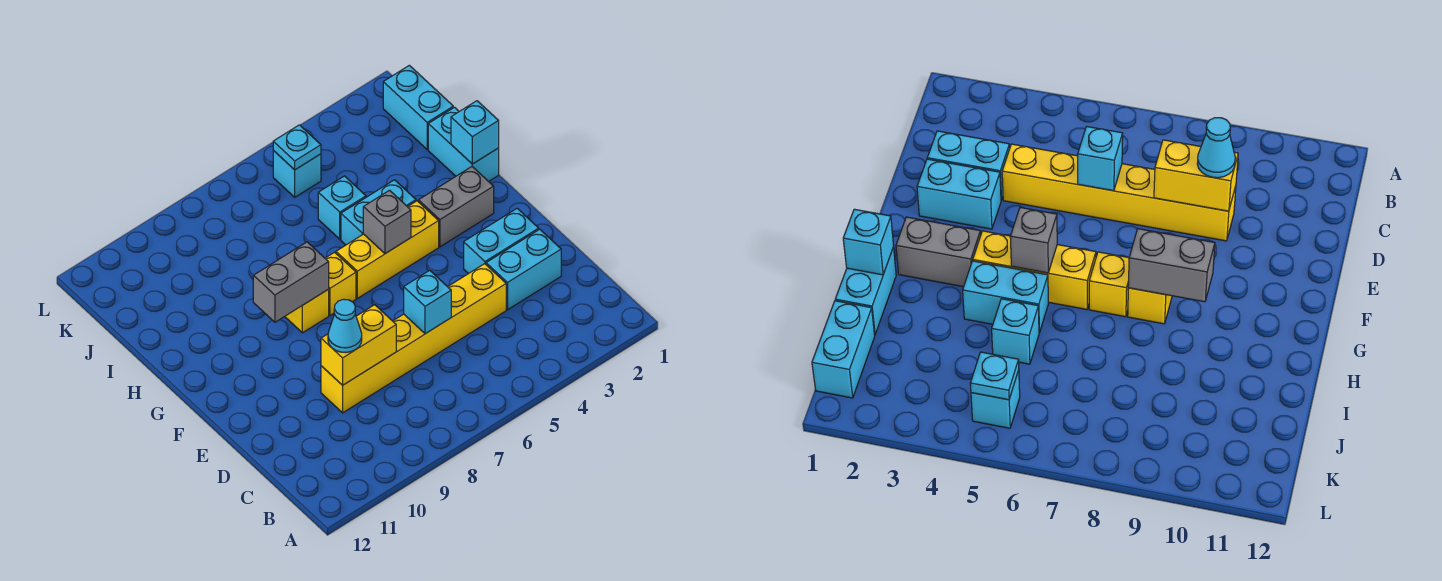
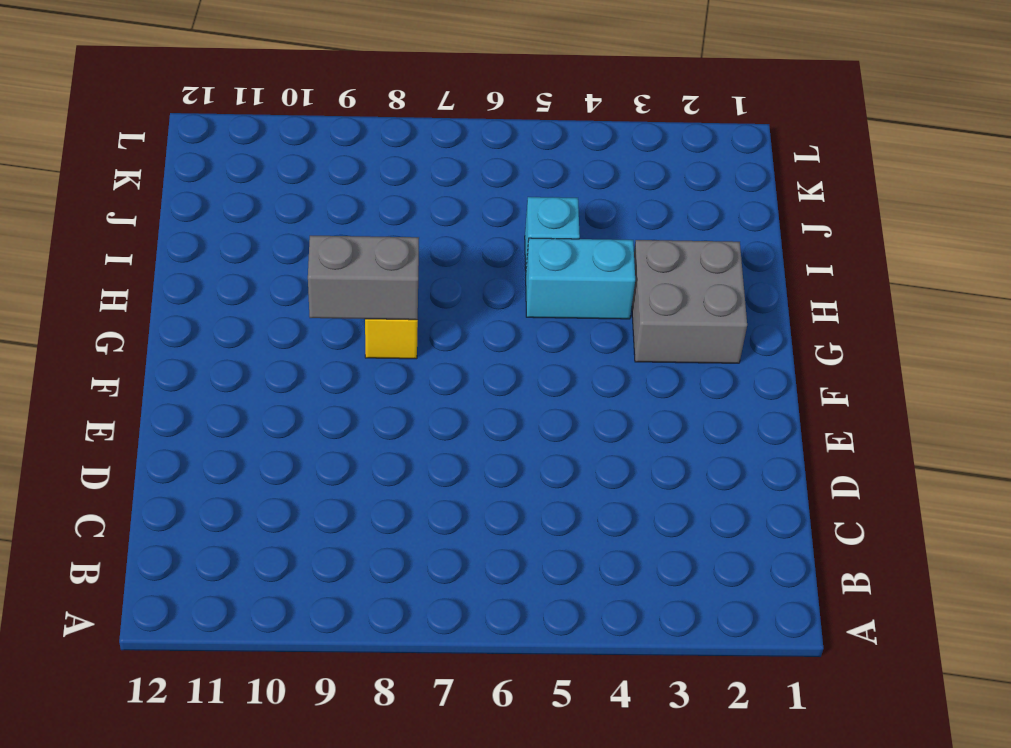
grey 2x2 brick [632,240,747,363] -> grey 1x2 brick [418,167,494,247]
none -> cyan 1x2 brick [486,229,561,310]
none -> yellow 1x6 brick [321,264,506,413]
none -> cyan 1x2 brick [464,208,539,274]

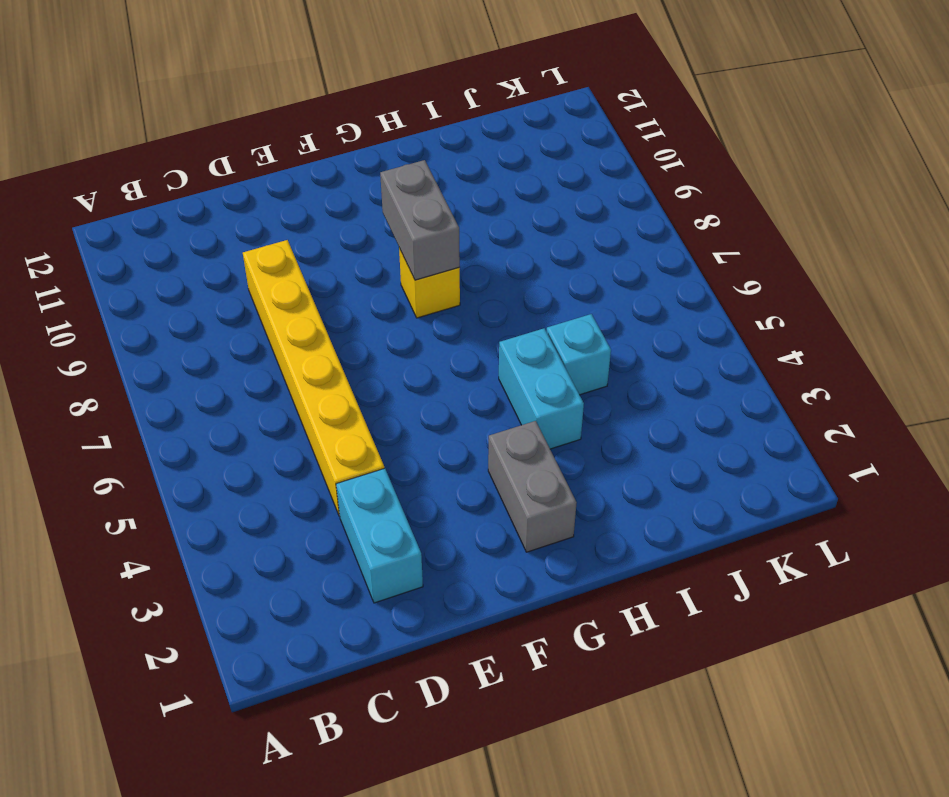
none -> cyan 1x2 brick [464,208,539,274]
none -> yellow 1x3 brick [336,201,439,298]
none -> yellow 1x1 brick [325,252,356,315]

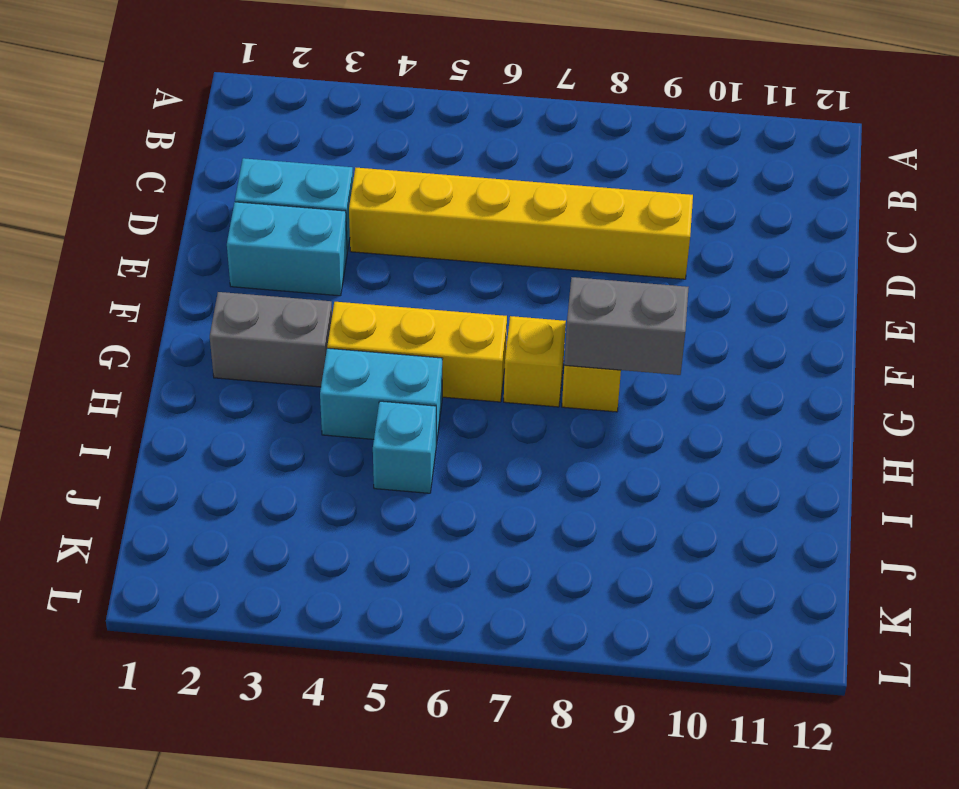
none -> cyan 1x2 brick [428,107,499,181]
none -> cyan 1x2 brick [383,65,453,150]
none -> cyan 1x1 brick [273,151,321,197]

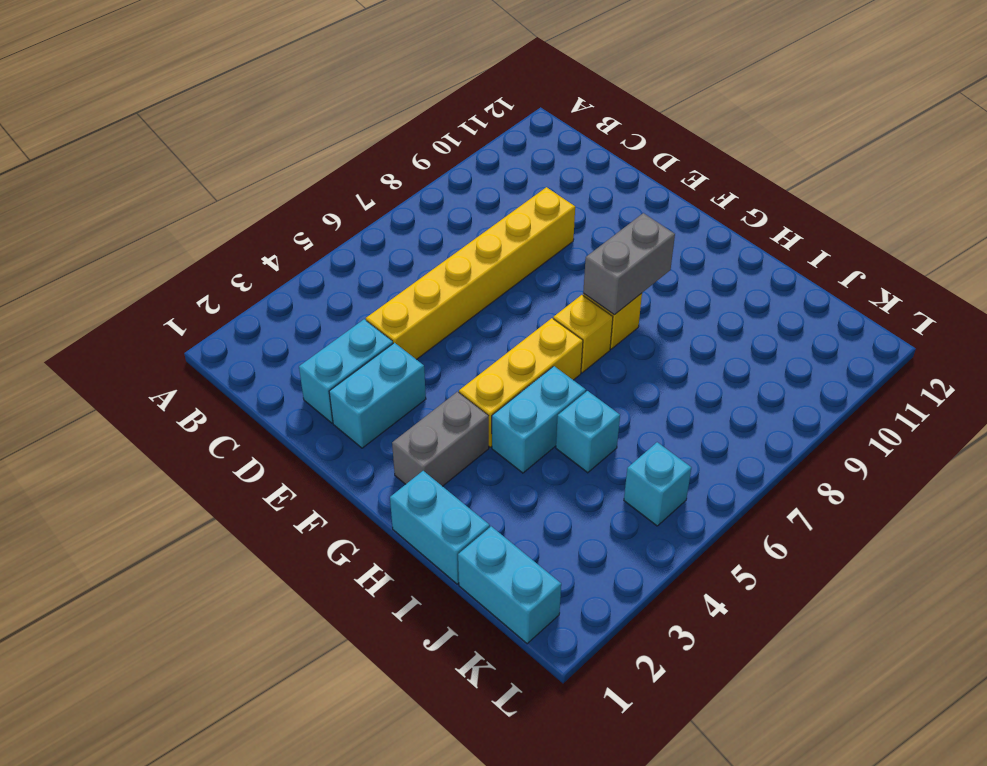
none -> cyan 1x1 brick [404,270,451,334]
none -> yellow 1x2 brick [321,305,396,385]
none -> grey 1x1 brick [363,190,411,254]

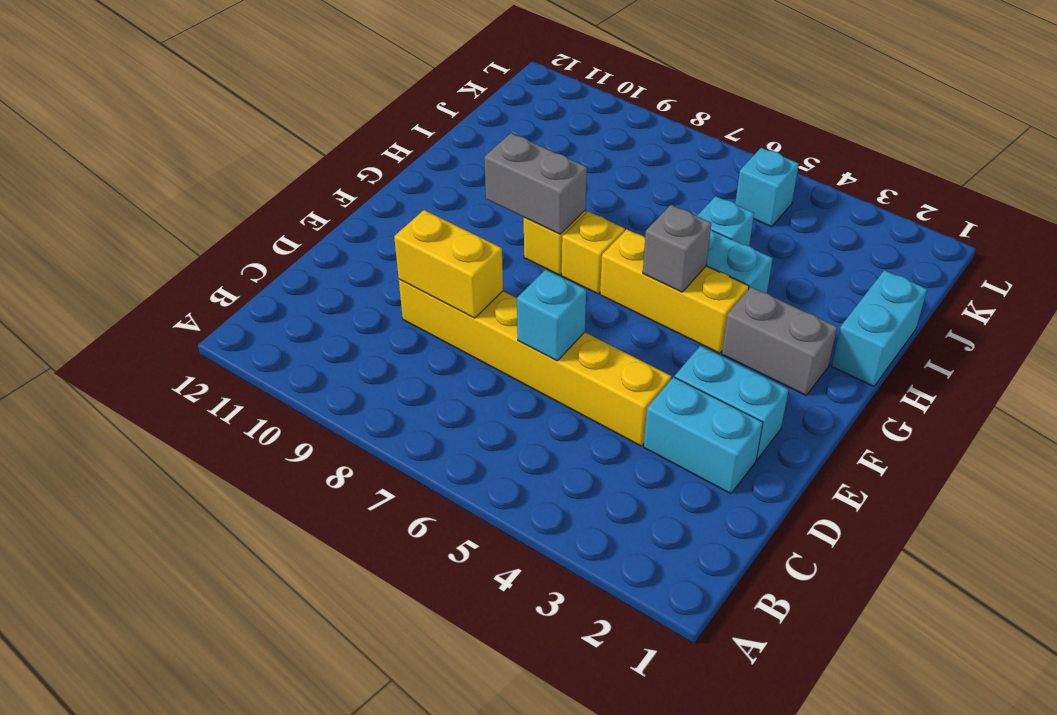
none -> cyan 1x2 brick [383,65,453,150]
none -> cyan 1x1 brick [451,101,499,164]
none -> cyan 1x1 plate [273,125,321,170]

